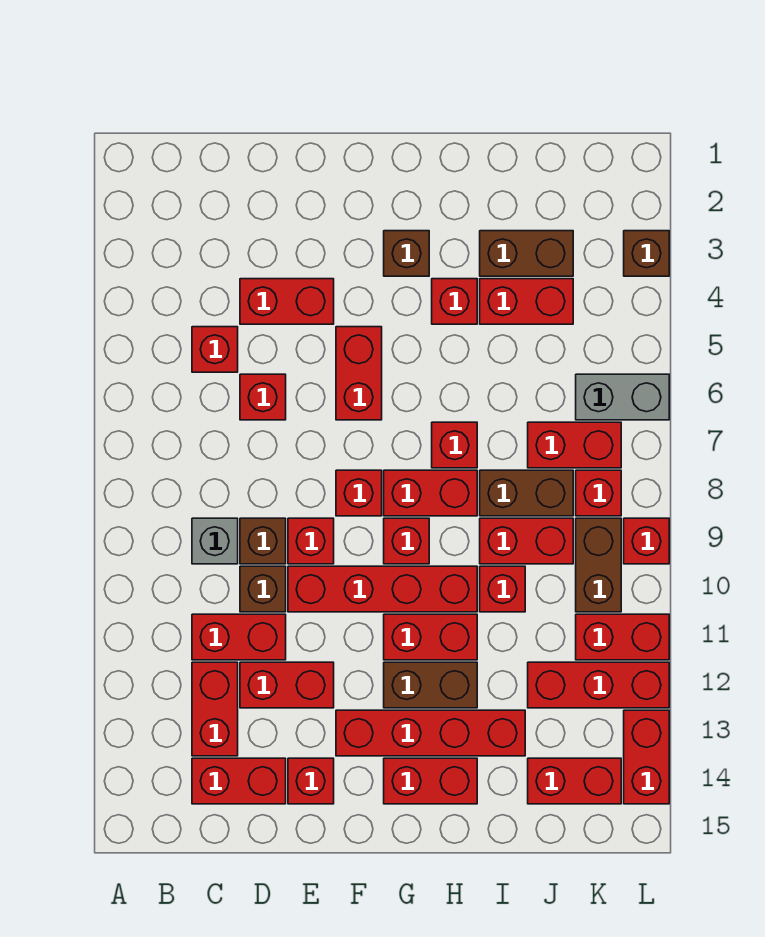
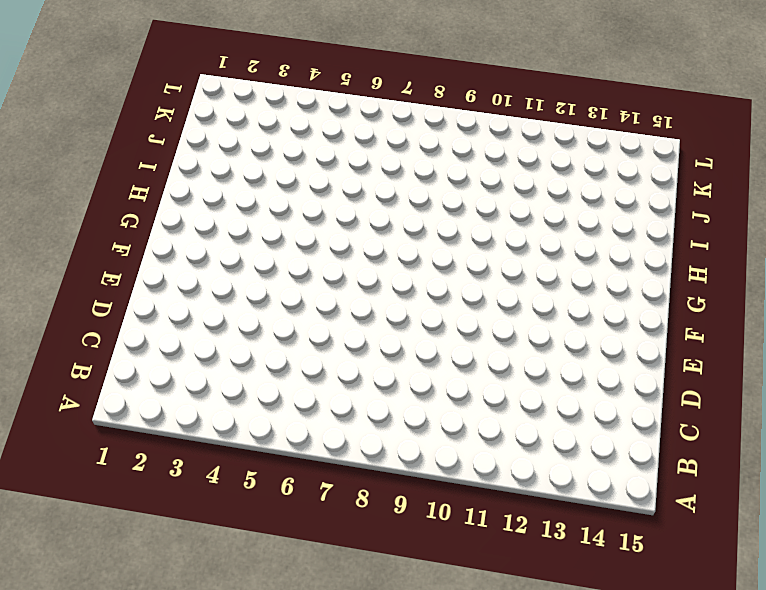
none -> red 1x1 brick [192,327,238,372]
none -> grey 1x1 brick [192,518,238,564]
none -> red 1x2 brick [192,614,286,660]
none -> red 1x2 brick [192,662,238,756]

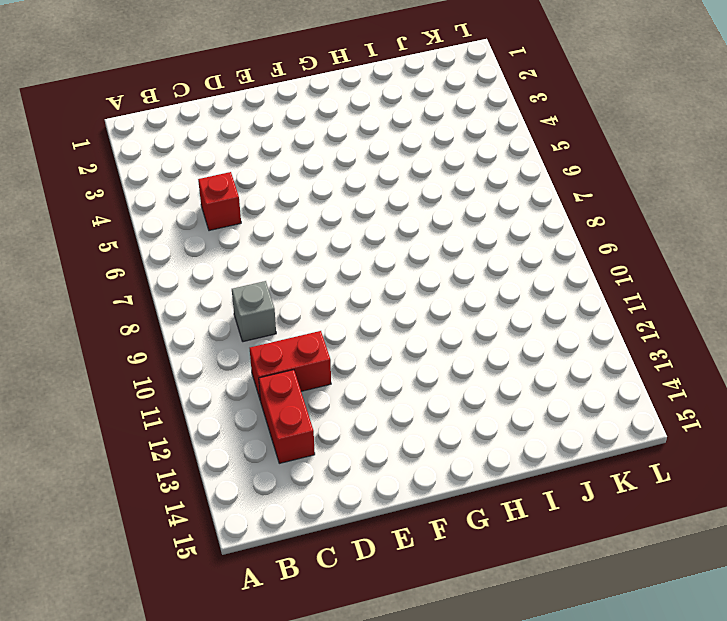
none -> red 1x2 brick [192,758,286,804]
none -> red 1x2 brick [240,279,334,324]
none -> red 1x1 brick [240,374,286,420]
none -> brown 1x1 brick [240,518,286,564]

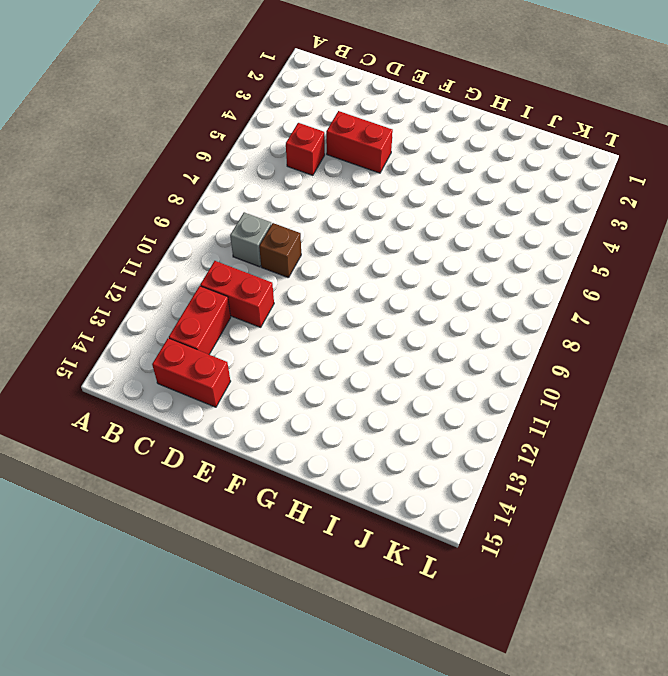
none -> red 1x1 brick [240,374,286,420]
none -> brown 1x1 brick [240,566,286,612]
none -> red 1x2 brick [240,662,334,708]
none -> red 1x1 brick [288,518,334,564]

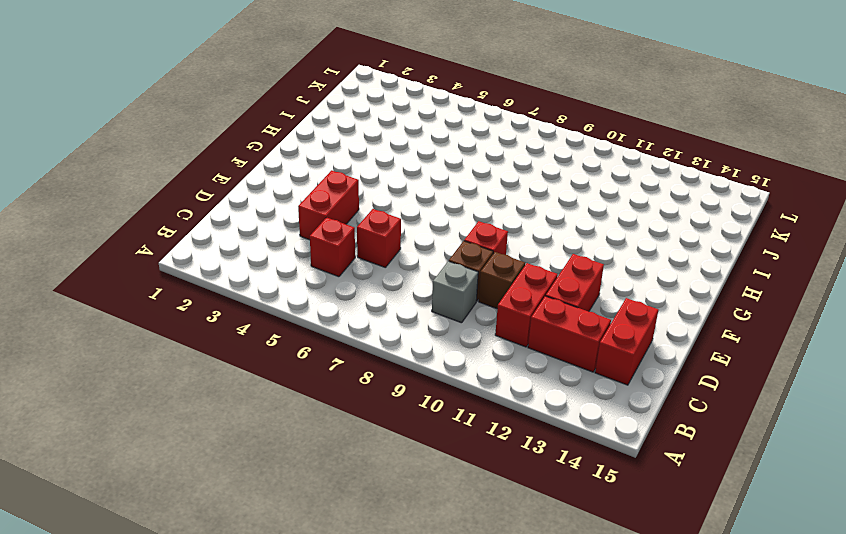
none -> red 1x4 brick [288,566,477,612]
none -> red 1x1 brick [288,758,334,804]
none -> red 1x2 brick [336,327,382,420]
none -> red 1x1 brick [336,470,382,516]

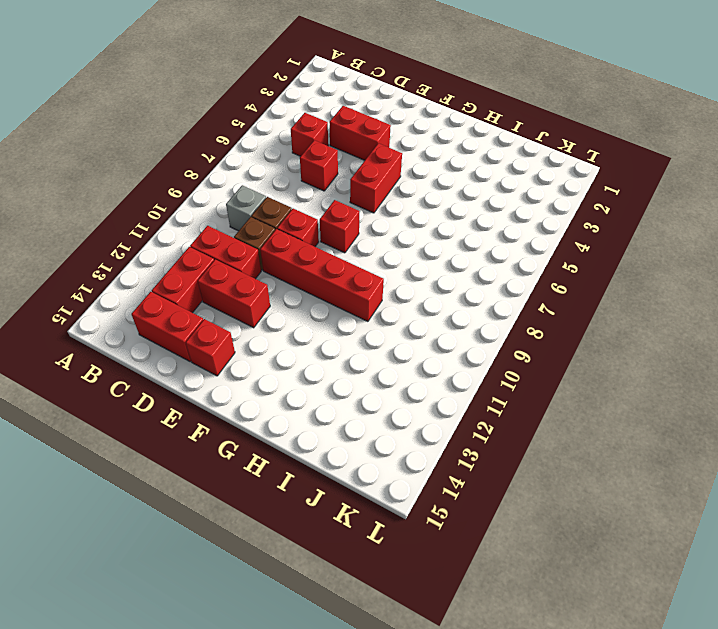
none -> red 1x4 brick [336,710,525,756]
none -> brown 1x1 brick [384,231,429,276]
none -> red 1x2 brick [384,470,477,516]
none -> red 1x1 brick [384,518,429,564]

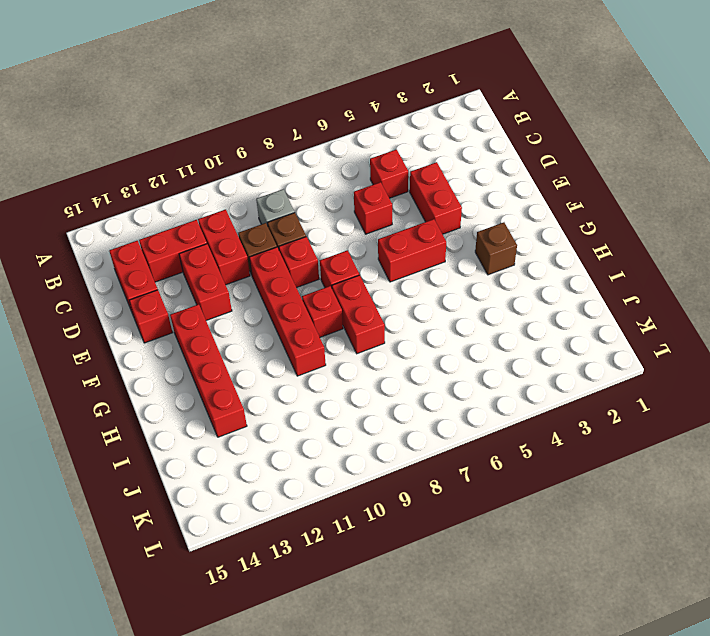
none -> red 1x2 brick [384,614,477,660]
none -> brown 1x2 brick [384,662,477,708]
none -> red 1x2 brick [384,758,477,804]
none -> red 1x1 brick [432,279,477,324]

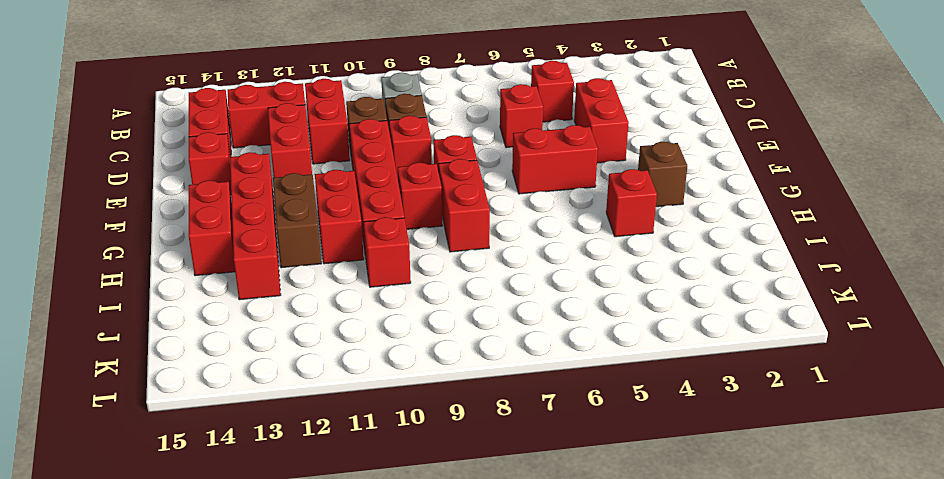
none -> red 1x1 brick [432,422,477,468]
none -> brown 1x2 brick [480,231,573,276]
none -> red 1x2 brick [480,279,573,324]
none -> brown 1x2 brick [480,470,573,516]

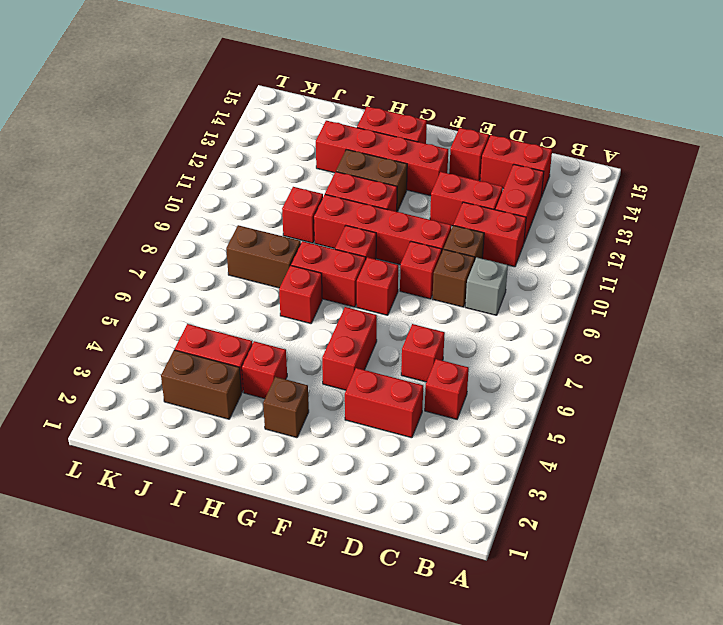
none -> red 1x2 brick [480,518,573,564]
none -> red 1x2 brick [528,422,621,468]
none -> red 1x3 brick [528,662,669,708]
none -> red 1x2 brick [528,758,621,804]

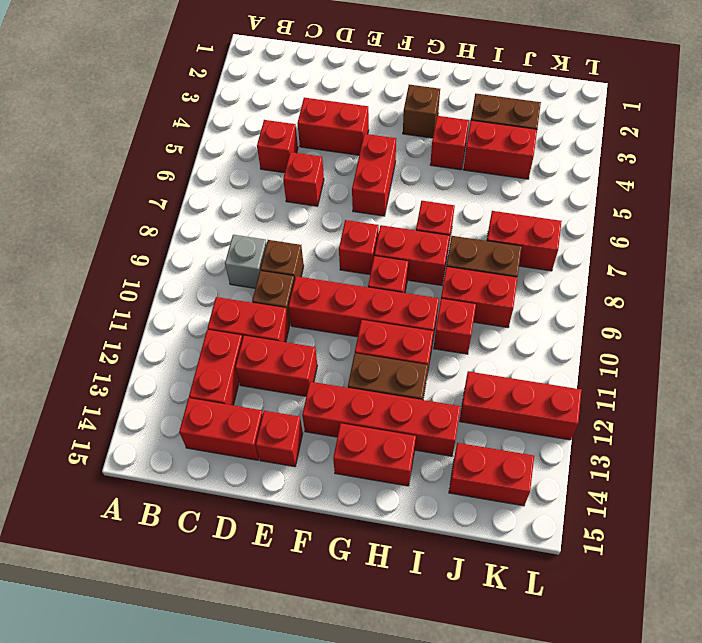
none -> red 1x1 brick [288,518,334,564]
none -> grey 1x2 brick [576,374,669,420]
none -> red 1x1 brick [576,470,621,516]
none -> brown 1x2 brick [576,518,621,612]

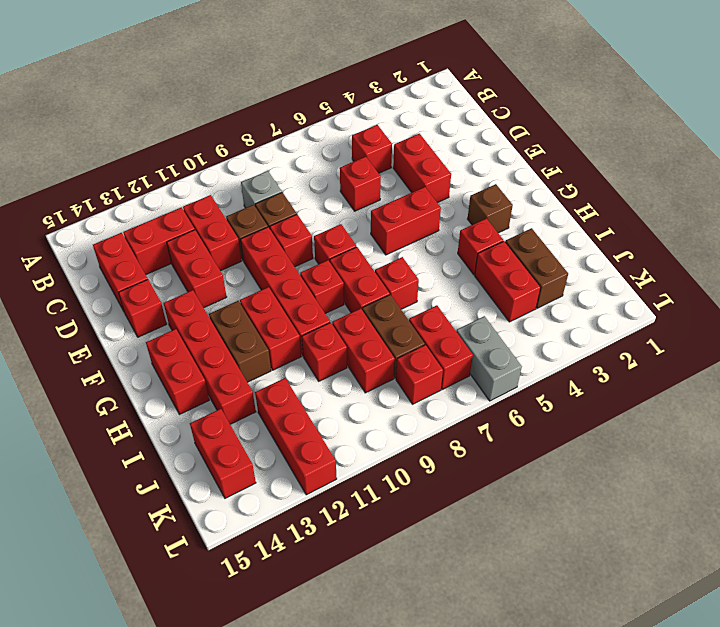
none -> brown 1x2 brick [576,518,621,612]
none -> red 1x2 brick [576,614,669,660]
none -> brown 1x1 brick [624,231,669,276]
none -> red 1x1 brick [624,518,669,564]

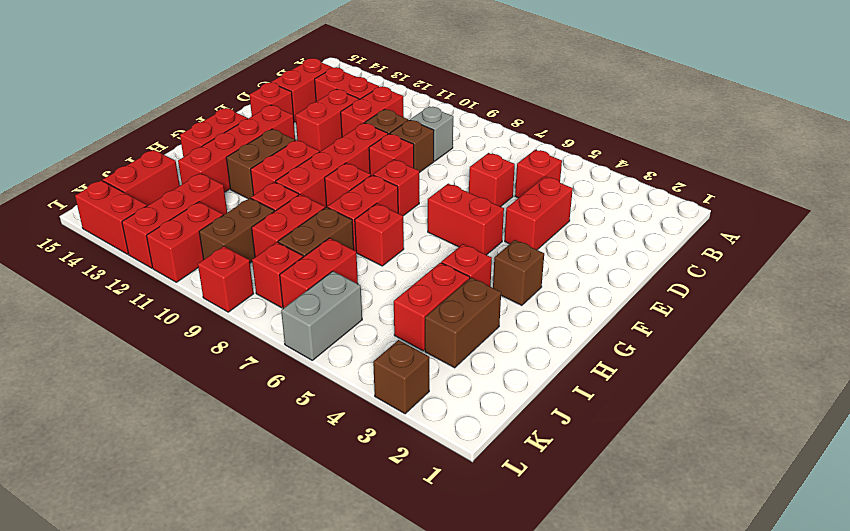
brown 1x2 brick [199,198,274,263] -> brown 1x2 brick turned to [576,518,621,612]

